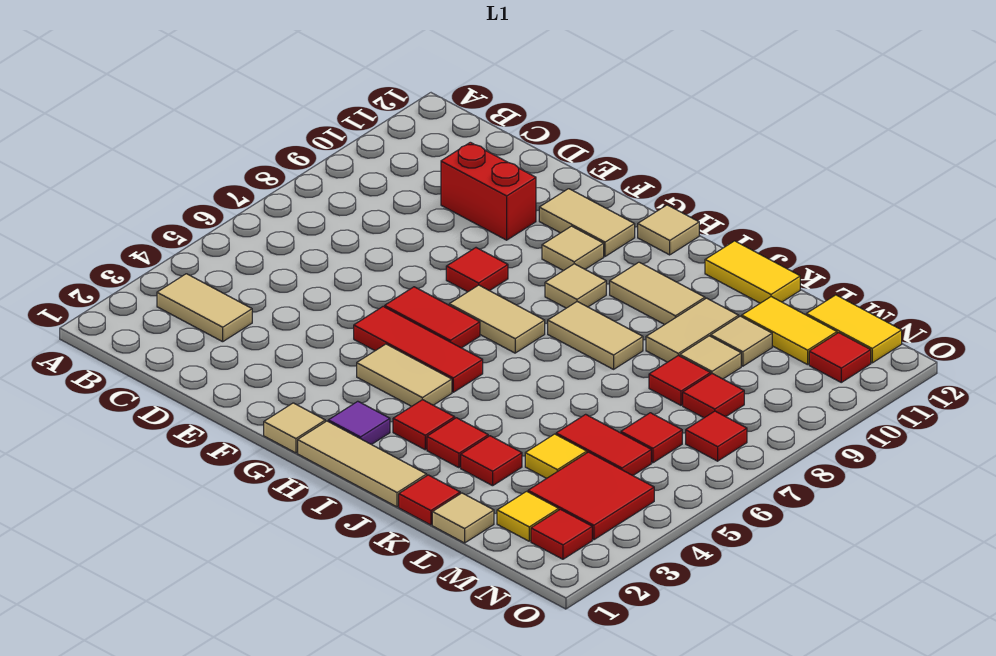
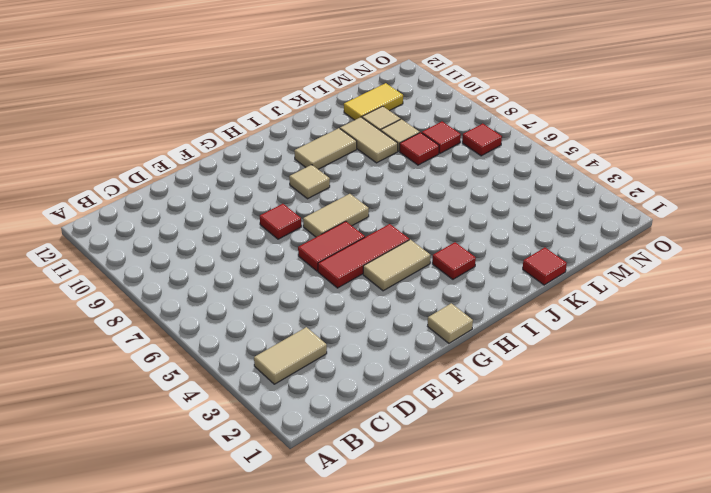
none -> red 1x2 brick [441,142,536,240]
none -> tan 1x2 tile [539,189,635,256]
none -> tan 1x1 tile [542,226,604,271]
none -> tan 1x3 tile [298,421,427,507]

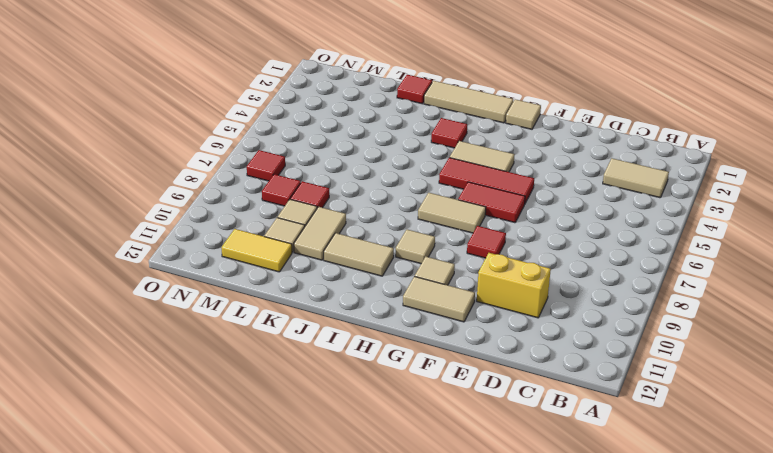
yellow 1x2 brick [477,253,551,318] -> red 1x2 brick [441,142,536,240]
none -> purple 1x1 tile [328,401,390,445]
none -> tan 1x1 tile [638,205,699,255]
none -> tan 1x2 tile [548,302,643,369]
none -> red 1x1 tile [427,418,488,468]

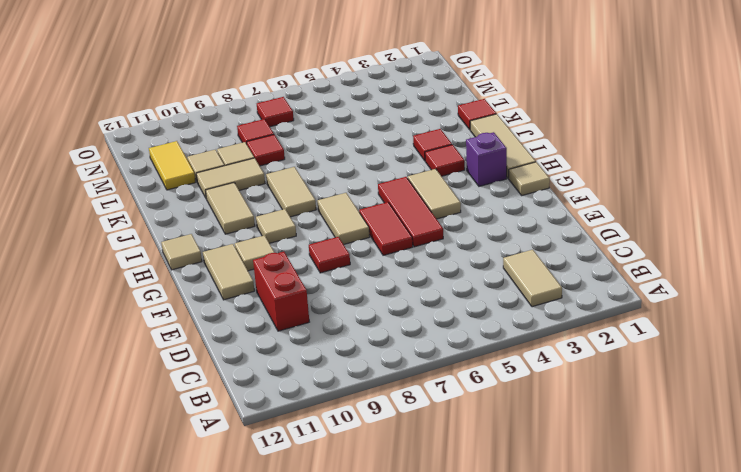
purple 1x1 brick [466,132,507,186] -> purple 1x1 tile [328,401,390,445]
none -> yellow 1x2 tile [705,241,800,303]
none -> red 1x1 tile [461,436,522,486]
none -> tan 1x1 tile [432,493,494,543]
none -> yellow 1x1 tile [525,434,587,478]

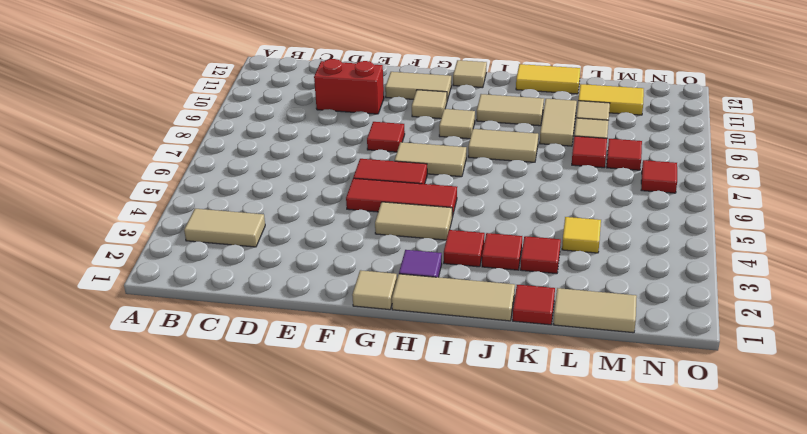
tan 1x2 tile [553,288,637,333] -> tan 1x1 tile [432,493,494,543]
none -> red 1x2 tile [556,414,651,475]
none -> yellow 1x1 tile [497,491,559,541]
none -> red 2x2 tile [528,452,654,540]
none -> red 1x1 tile [621,413,682,463]

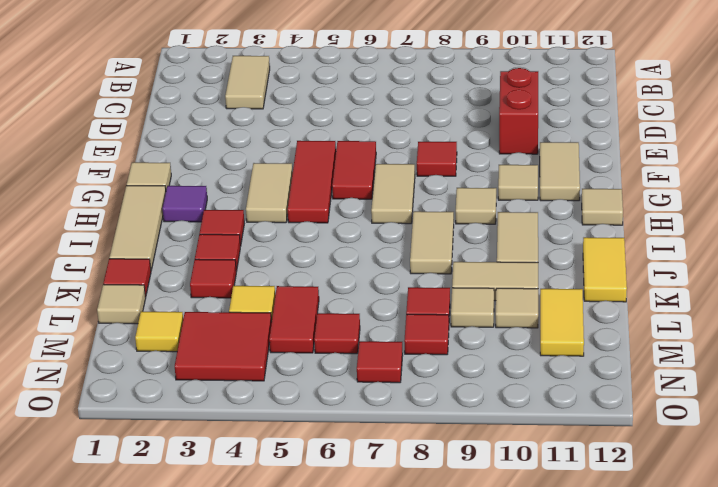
none -> yellow 1x2 tile [806,295,902,363]
none -> red 1x1 tile [531,509,592,559]
none -> red 1x1 tile [809,333,871,382]

